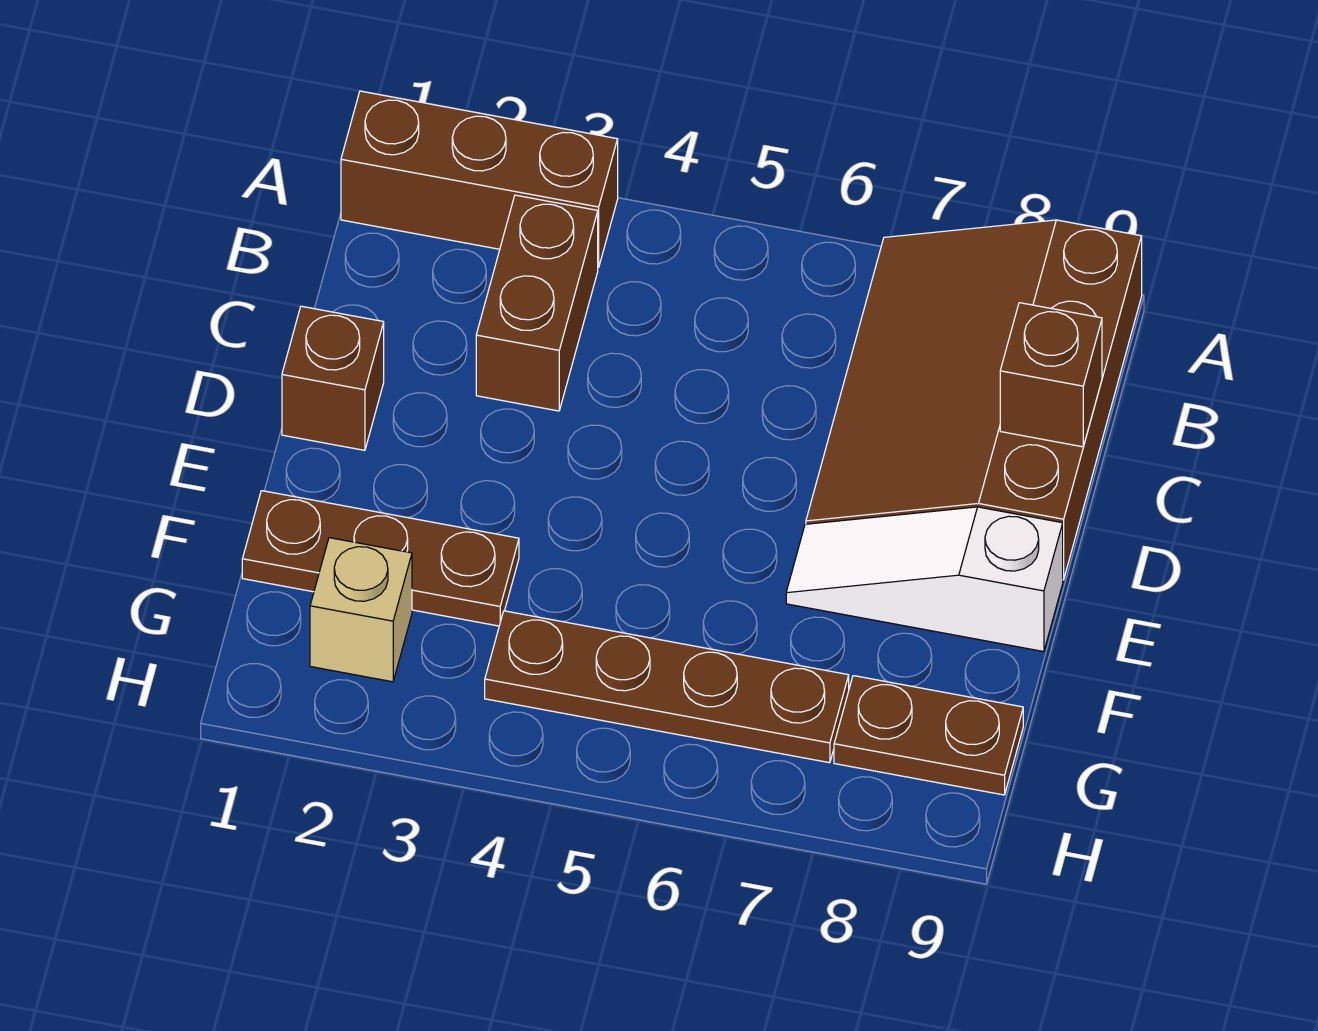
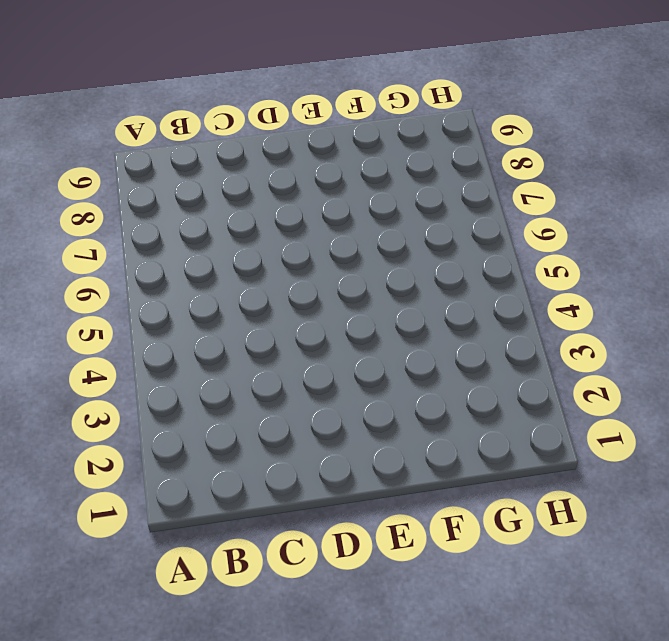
none -> brown 1x3 brick [341,91,618,268]
none -> brown 3x4 slope [806,220,1142,580]

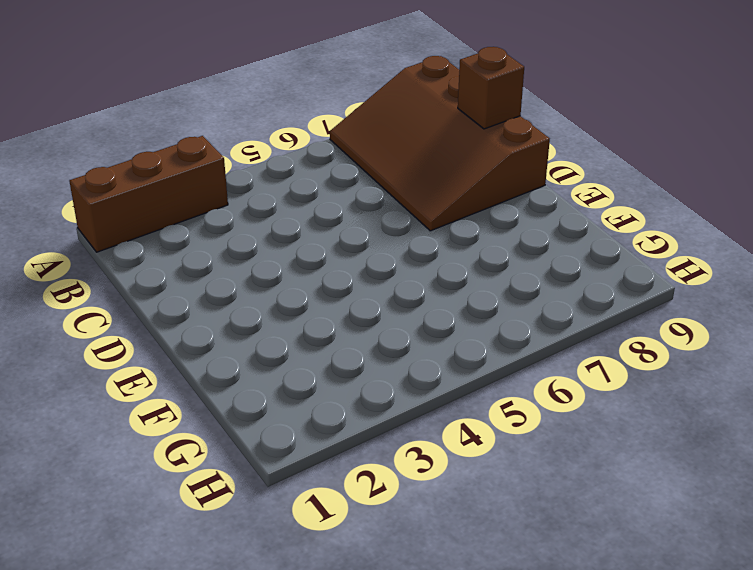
none -> brown 1x2 brick [476,195,598,411]
none -> brown 1x1 brick [282,306,384,450]

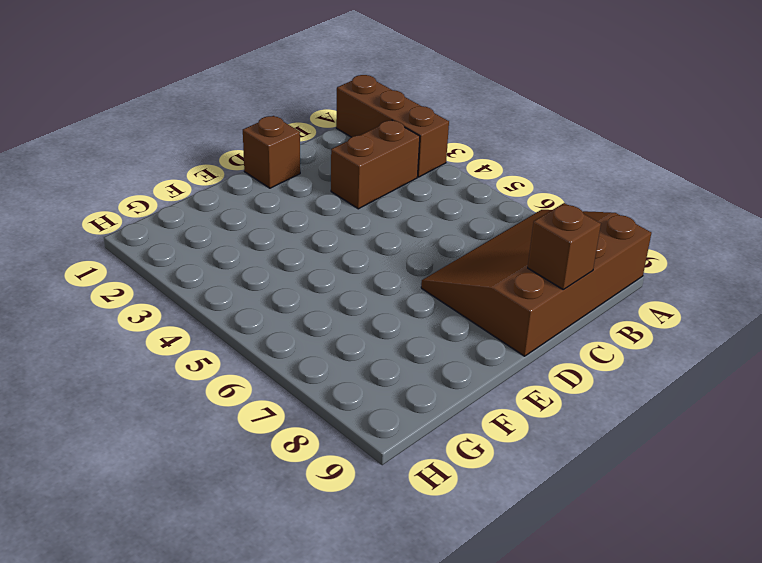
none -> white 1x3 slope [786,507,1063,652]
none -> brown 1x3 plate [242,491,519,626]

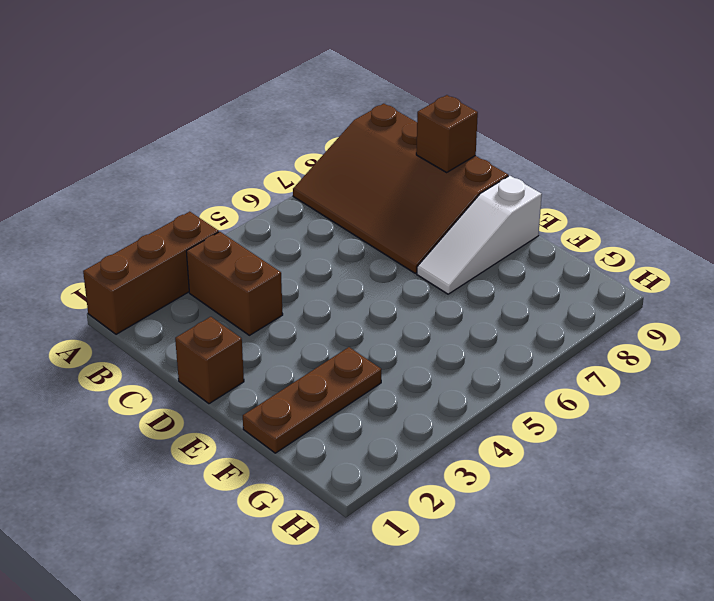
none -> tan 1x1 brick [310,538,412,682]
none -> brown 1x4 plate [485,611,849,763]

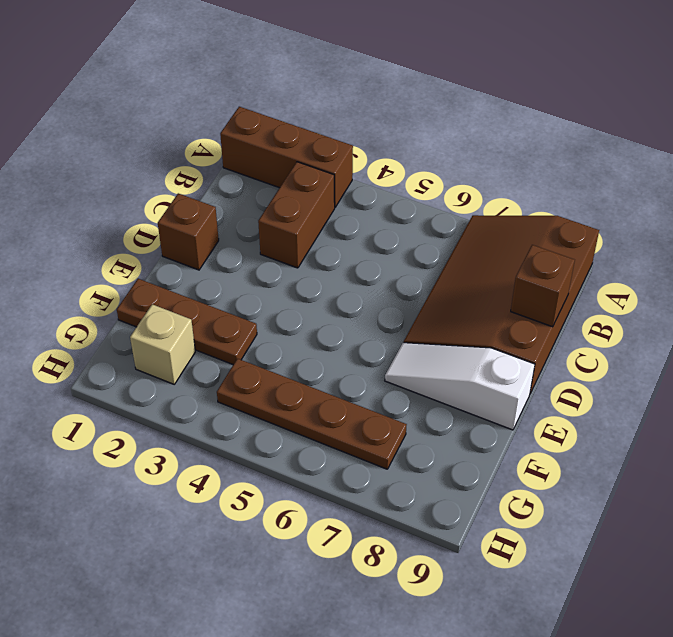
none -> brown 1x2 plate [834,676,1023,795]

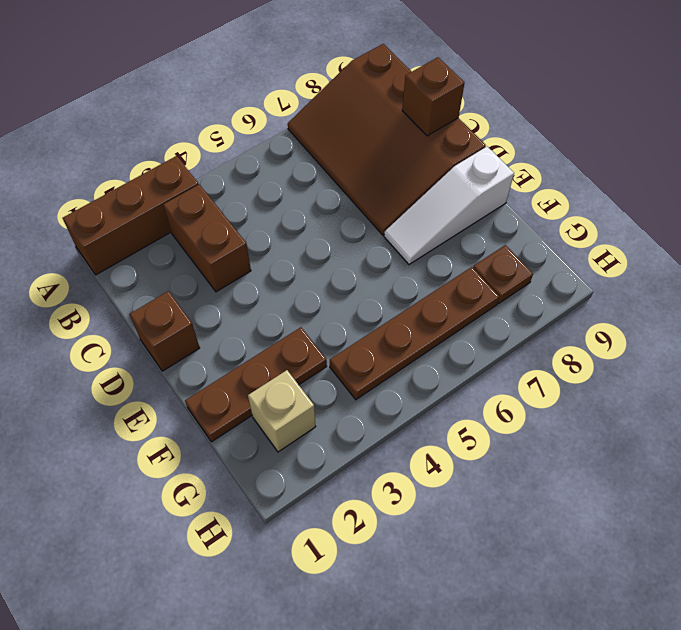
brown 1x1 plate [473,245,533,304] -> brown 1x2 plate [834,676,1023,795]

